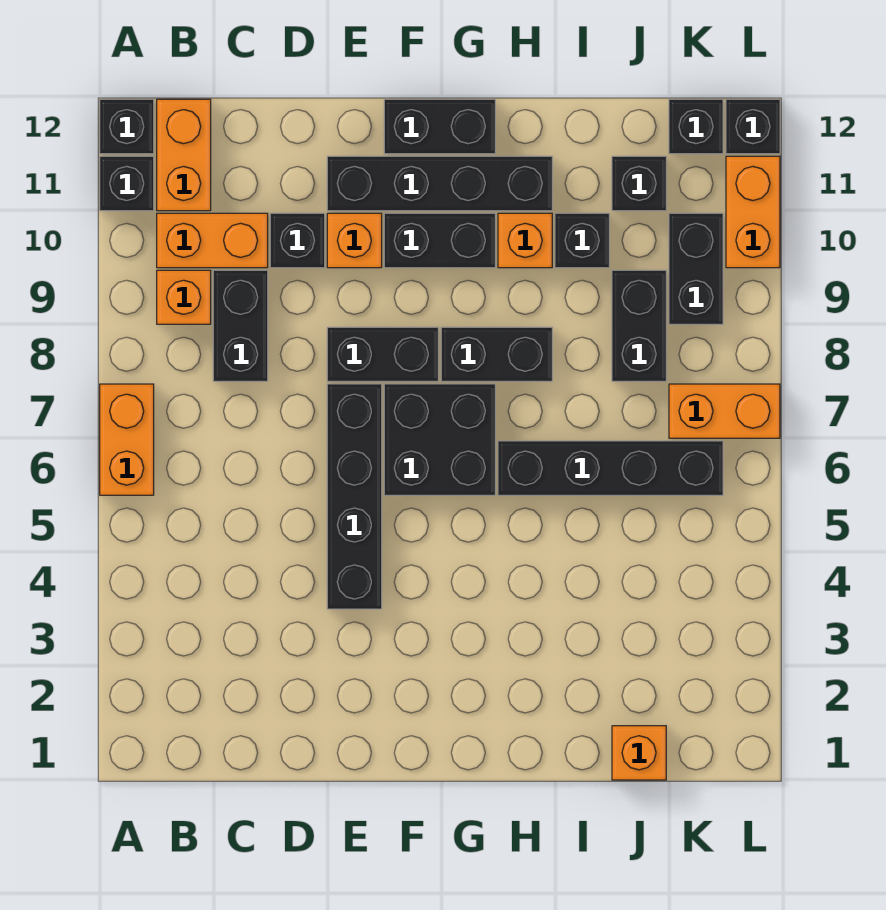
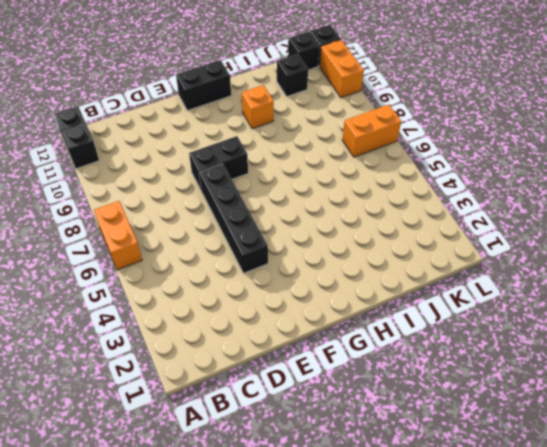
none -> orange 1x1 brick [157,270,211,324]
none -> orange 1x2 brick [157,213,268,268]
none -> orange 1x2 brick [157,99,211,211]

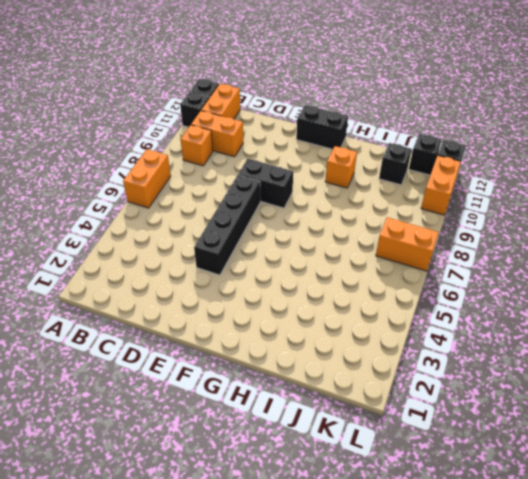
none -> black 1x2 brick [213,270,268,381]
none -> black 1x1 brick [270,213,325,268]
none -> orange 1x1 brick [327,213,382,268]

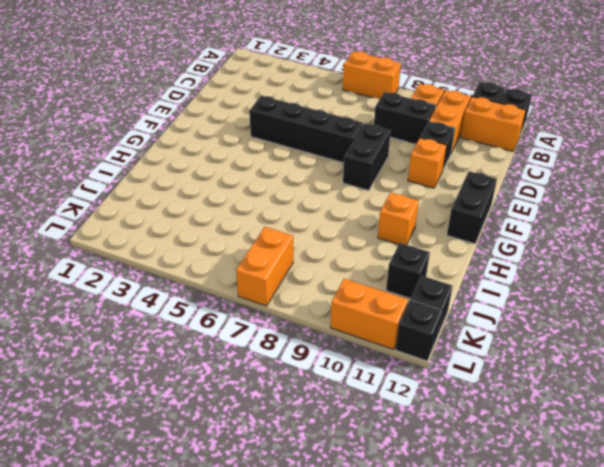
none -> black 1x4 brick [327,156,552,211]
none -> black 2x2 brick [384,384,495,495]
none -> black 1x2 brick [384,213,495,268]

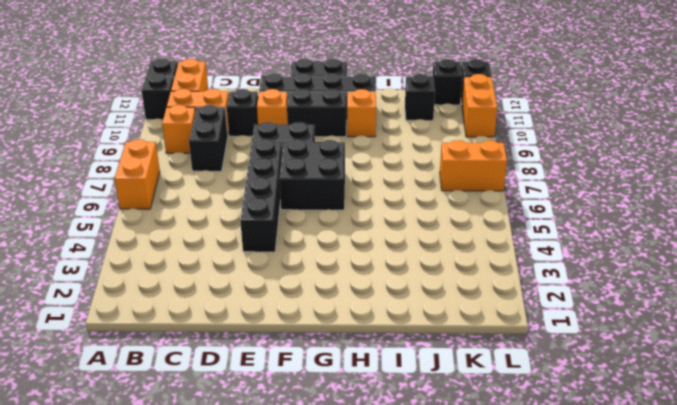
none -> black 1x2 brick [441,327,552,381]
none -> black 1x4 brick [498,441,723,495]
none -> black 1x1 brick [555,213,609,268]

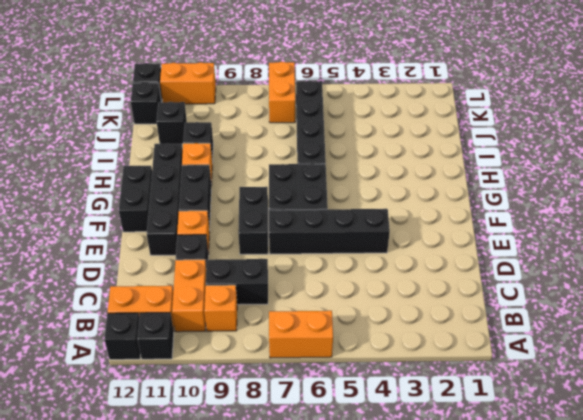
none -> black 1x2 brick [441,327,552,381]
none -> orange 1x1 brick [612,726,666,780]
none -> black 1x2 brick [612,270,666,381]

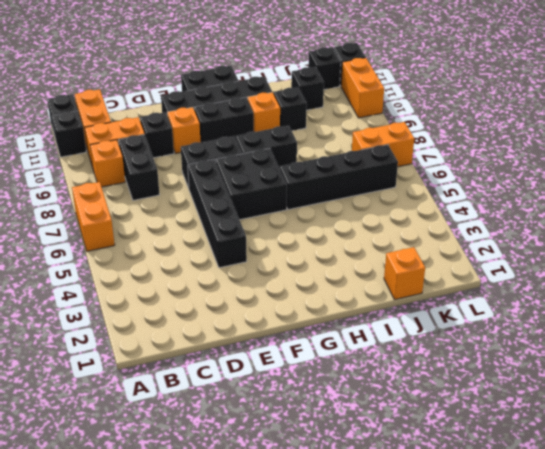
none -> black 1x2 brick [612,270,666,381]
none -> black 1x2 brick [669,213,723,324]

